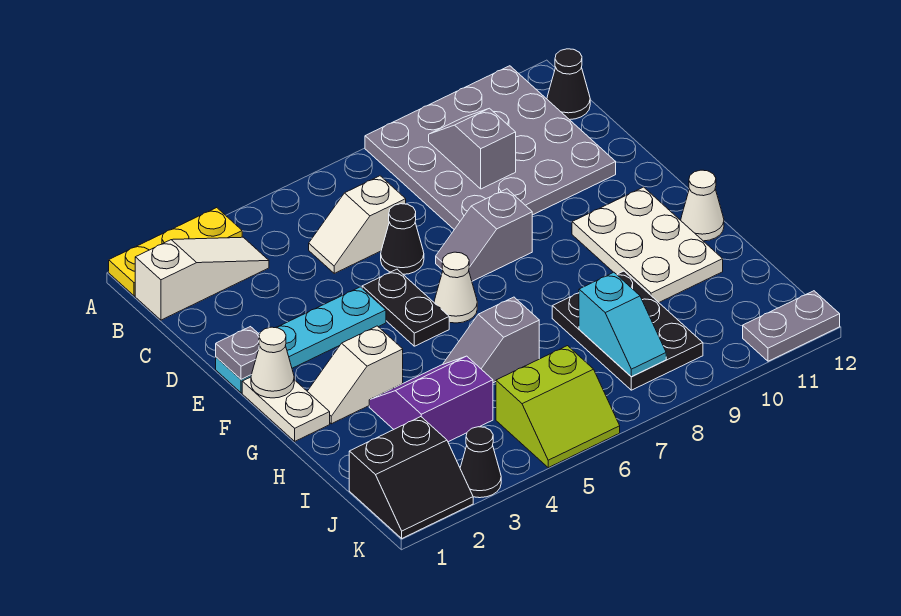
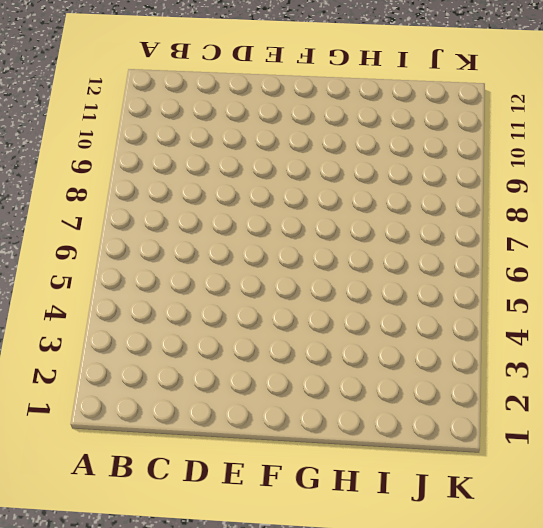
none -> yellow 1x3 plate [109,208,242,296]
none -> grey 4x4 plate [365,66,616,230]
none -> white 1x3 slope [135,237,269,320]

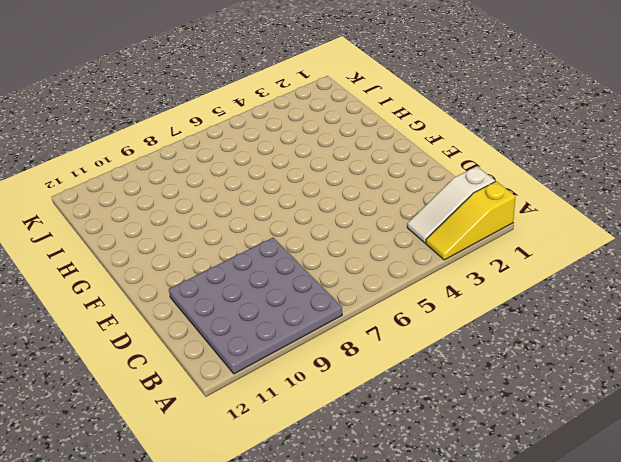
yellow 1x3 slope [426,181,516,260] -> yellow 1x3 plate [109,208,242,296]
none -> black 1x1 cone [547,49,590,120]
none -> white 1x2 slope [309,176,406,273]
none -> black 1x1 cone [381,204,424,274]

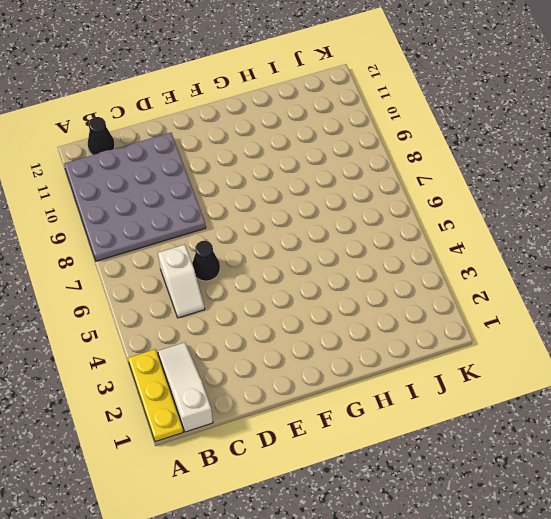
none -> cyan 1x4 plate [216,287,386,393]
none -> black 1x2 plate [362,269,449,346]
none -> grey 1x2 slope [436,189,532,281]

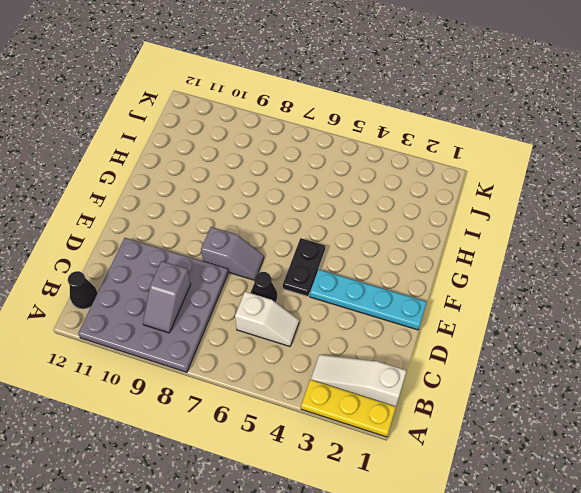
none -> white 1x2 plate [242,377,330,441]
none -> white 1x1 cone [434,252,477,323]
none -> white 2x3 plate [572,187,723,302]

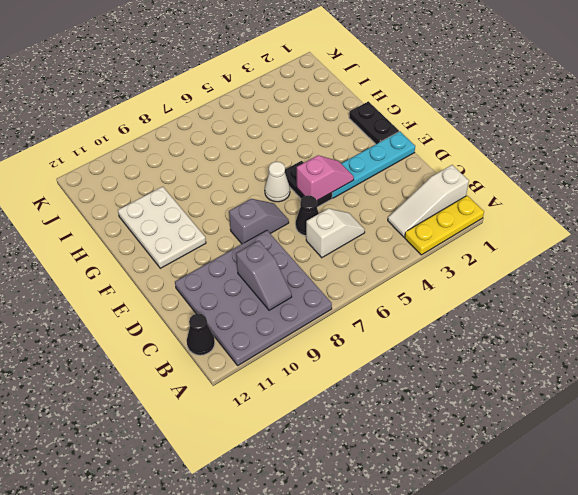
pink 1x2 slope [297,155,354,200] -> none
black 1x2 plate [349,101,399,144] -> white 1x2 plate [242,377,330,441]
none -> white 1x2 slope [307,326,403,424]
none -> white 1x1 cone [681,170,724,241]
none -> purple 2x2 slope [369,356,493,442]

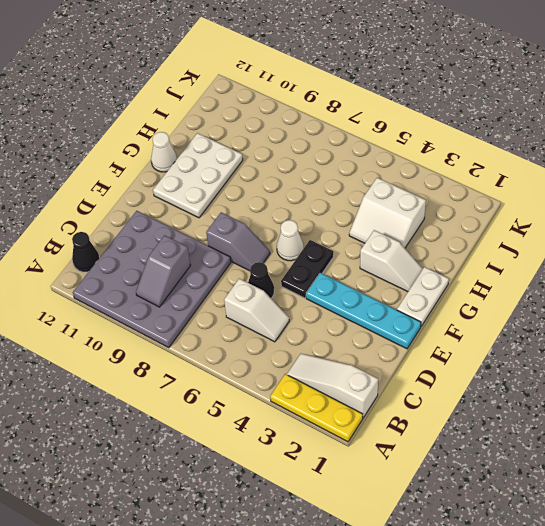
white 2x2 slope [349,178,426,248] -> purple 2x2 slope [369,356,493,442]
none -> grey 1x2 slope [443,297,539,383]
none -> black 2x3 plate [552,271,703,390]
none -> black 2x2 slope [349,417,473,538]

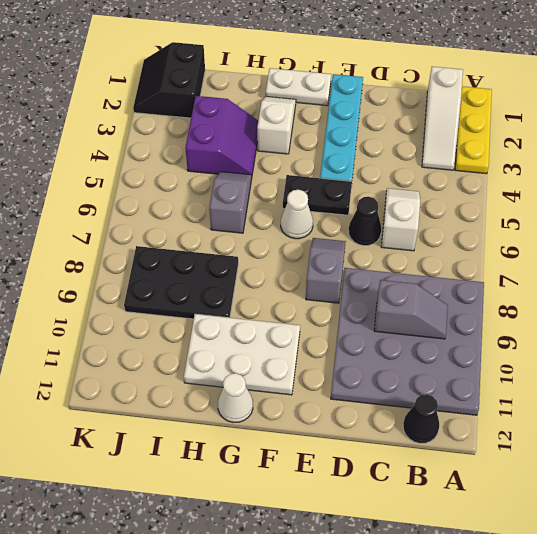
none -> lime 2x2 slope [496,346,620,468]
none -> black 1x1 cone [460,427,501,498]
none -> grey 1x2 plate [743,291,840,361]

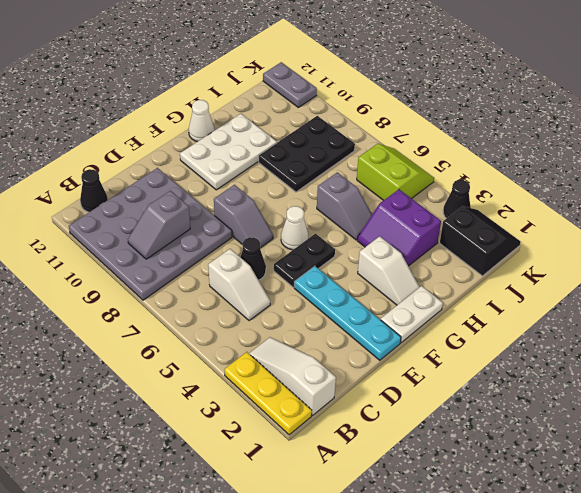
none -> grey 1x1 plate [216,327,260,380]
none -> white 1x1 cone [251,327,294,398]
none -> cyan 1x2 slope [579,272,666,377]

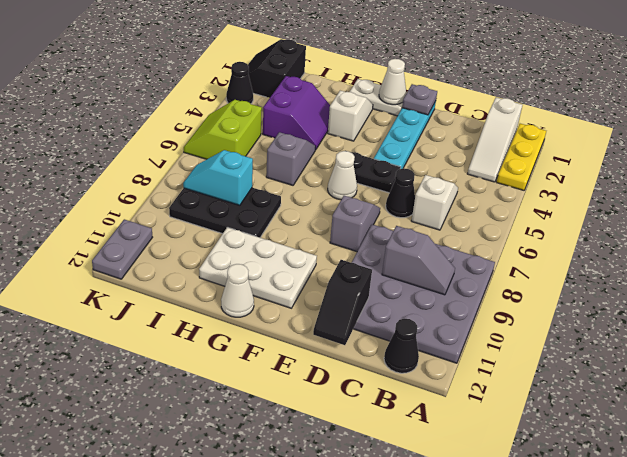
black 1x2 slope [313,260,372,345] -> none

